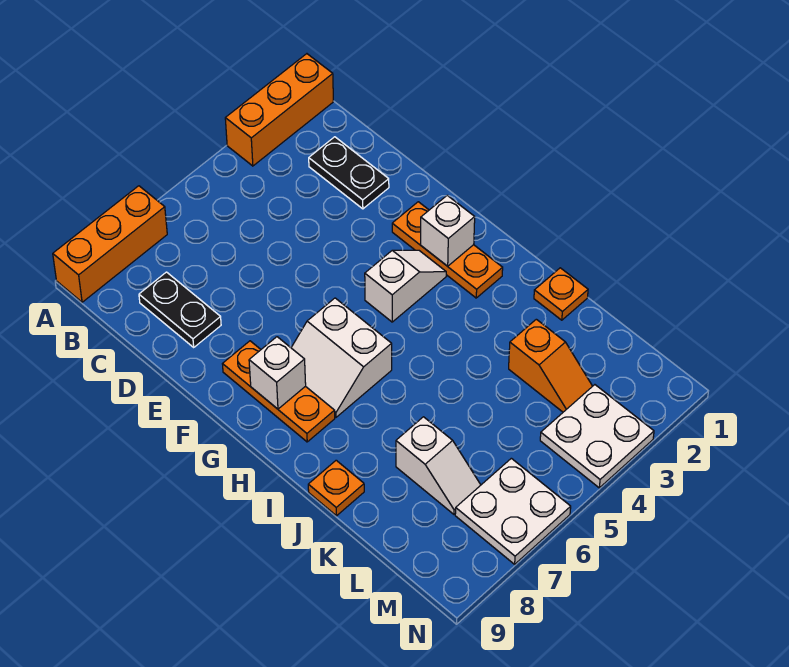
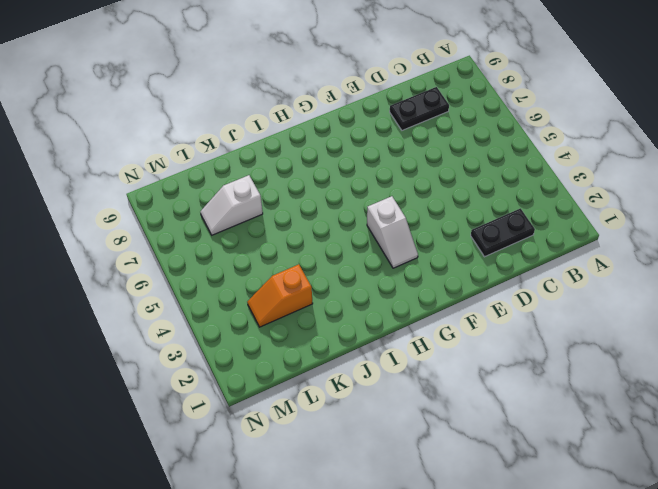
none -> orange 1x3 brick [225,54,333,166]
none -> orange 1x3 brick [53,186,167,302]
none -> orange 1x3 plate [392,202,503,298]

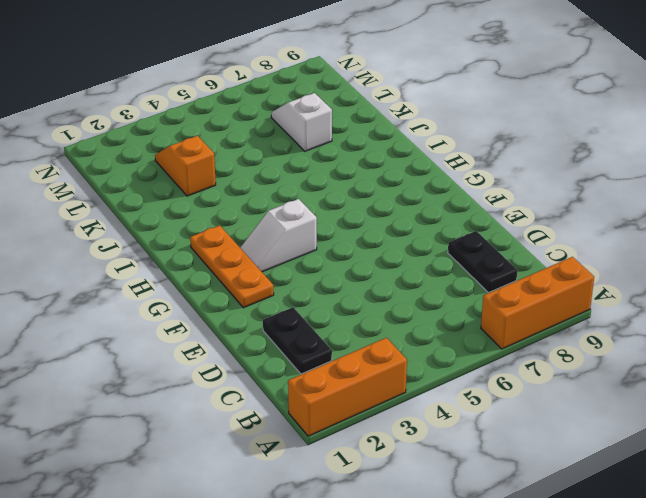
none -> orange 1x3 plate [223,341,335,442]
none -> white 2x2 slope [291,298,392,417]
none -> orange 1x1 plate [534,268,588,320]

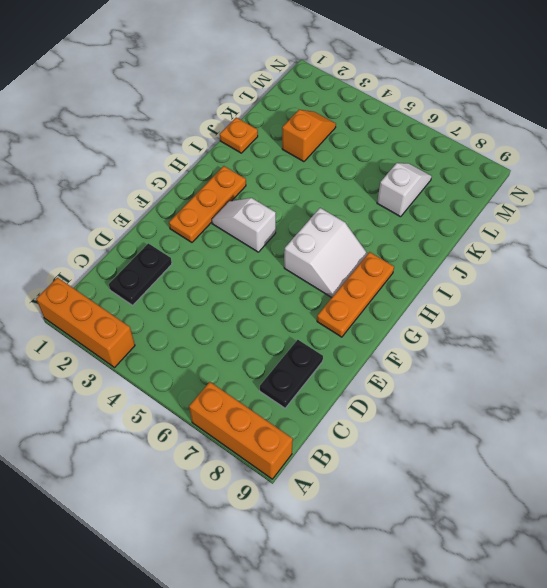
none -> orange 1x1 plate [308,460,364,516]
none -> white 2x2 plate [540,385,654,488]
none -> white 2x2 plate [455,458,571,564]

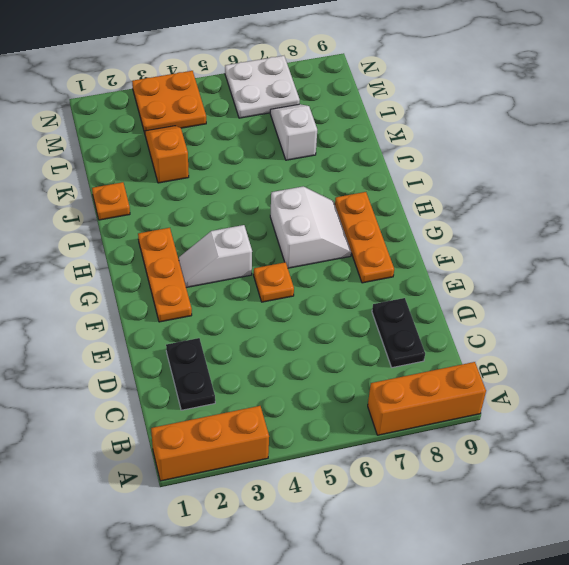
orange 1x1 plate [254,262,294,302] -> orange 1x1 plate moved to [308,460,364,516]
orange 2x2 plate [132,71,206,133] -> white 2x2 plate [540,385,654,488]
none -> white 1x1 brick [421,195,475,266]
none -> white 1x1 brick [249,337,306,409]

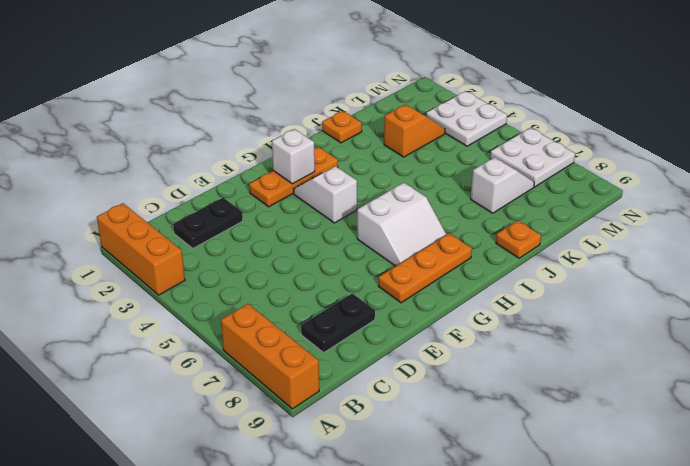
none -> white 1x1 brick [249,337,306,409]

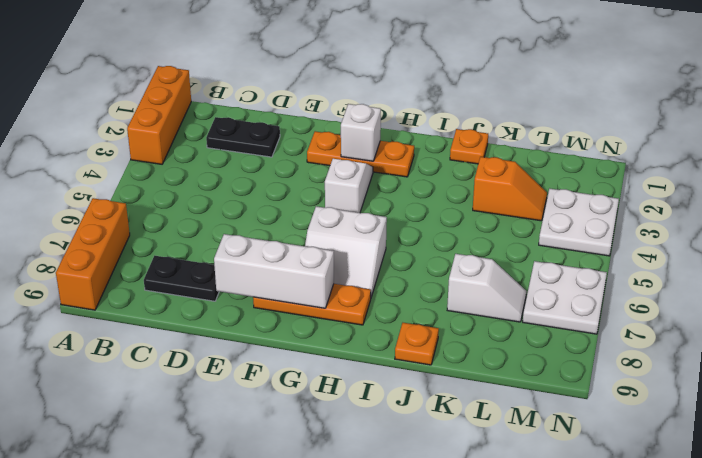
white 1x3 brick [214,234,334,308] -> white 1x1 brick [249,337,306,409]

